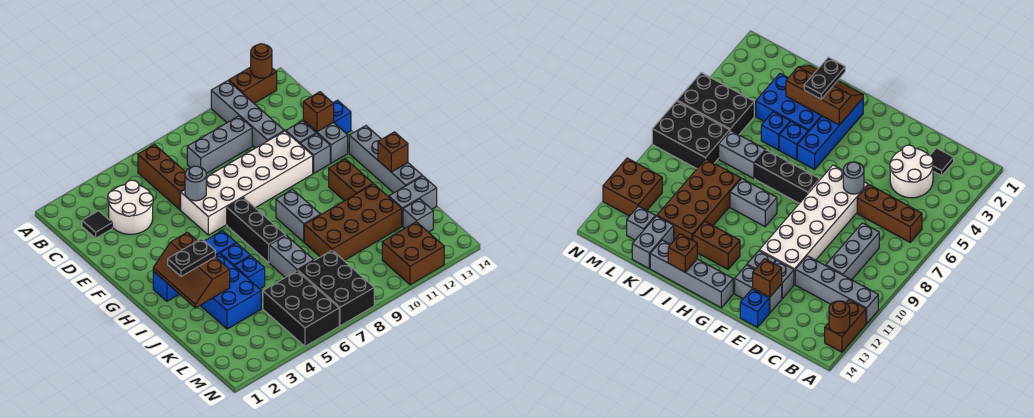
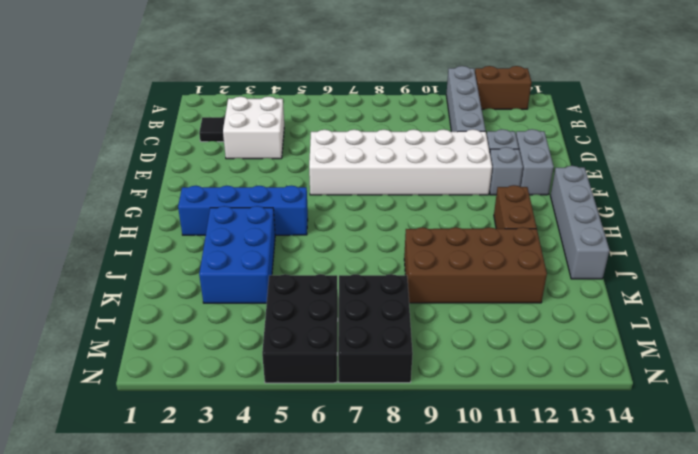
white 2x2 brick [223,97,284,159] -> white 2x2 round brick [108,180,153,234]
none -> brown 1x3 brick [138,145,185,210]
none -> grey 1x3 brick [187,116,252,174]
none -> blue 1x1 brick [333,100,351,133]
none -> black 1x3 brick [227,197,285,263]

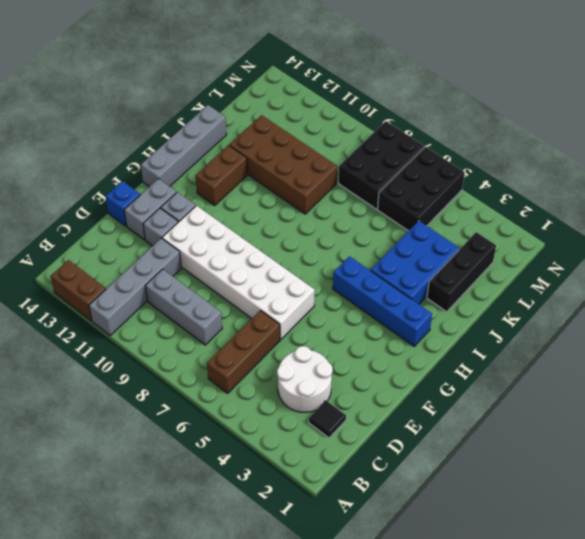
black 1x3 brick [427,232,496,312] -> black 1x3 brick moved to [227,197,285,263]
none -> grey 1x2 brick [276,190,320,242]
none -> blue 1x1 brick [220,243,250,266]
none -> blue 1x1 brick [234,256,265,289]
none -> grey 1x2 brick [269,235,314,277]

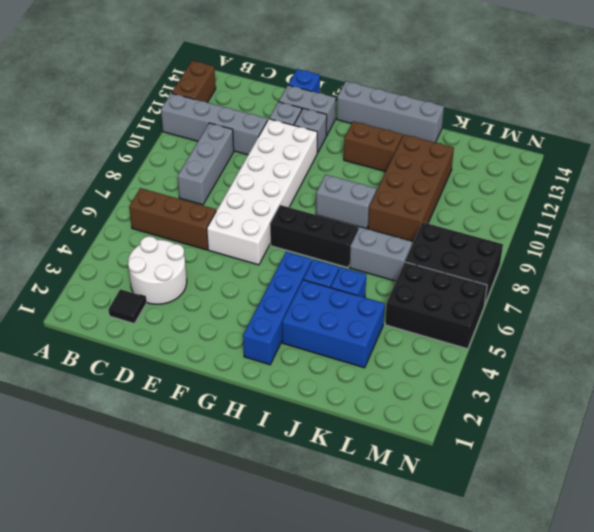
none -> grey 1x2 brick [389,176,437,226]
none -> grey 1x1 brick [403,199,433,232]
none -> brown 2x2 brick [382,222,444,285]
none -> brown 1x1 round brick [251,44,272,78]

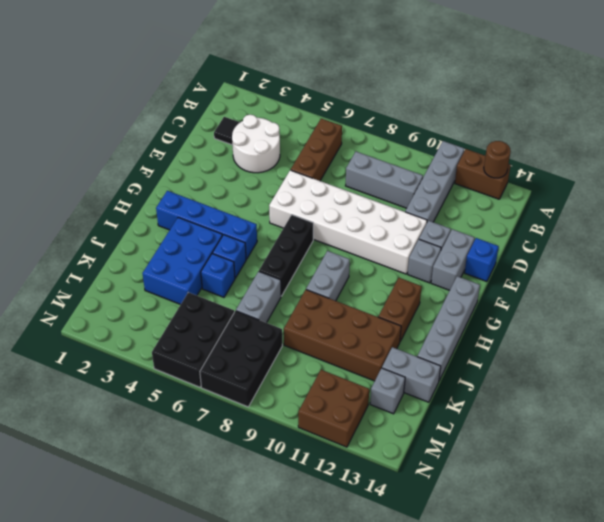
none -> grey 1x1 round brick [185,166,206,201]
none -> brown 1x1 brick [303,92,334,132]
none -> brown 2x3 slope [153,232,230,308]
none -> brown 1x1 brick [378,132,408,172]

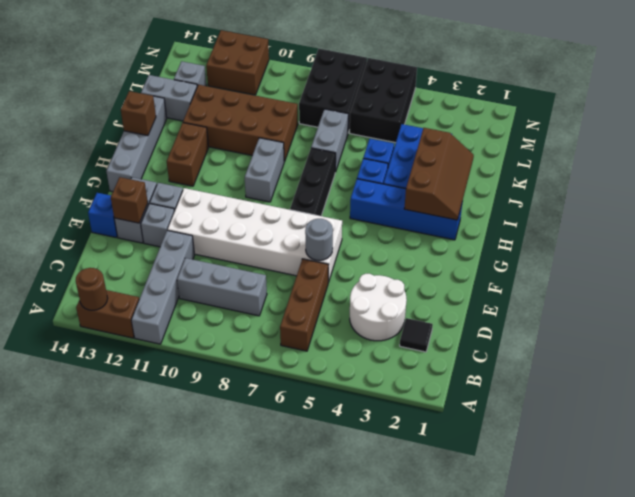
none -> black 1x2 plate [168,239,215,276]

